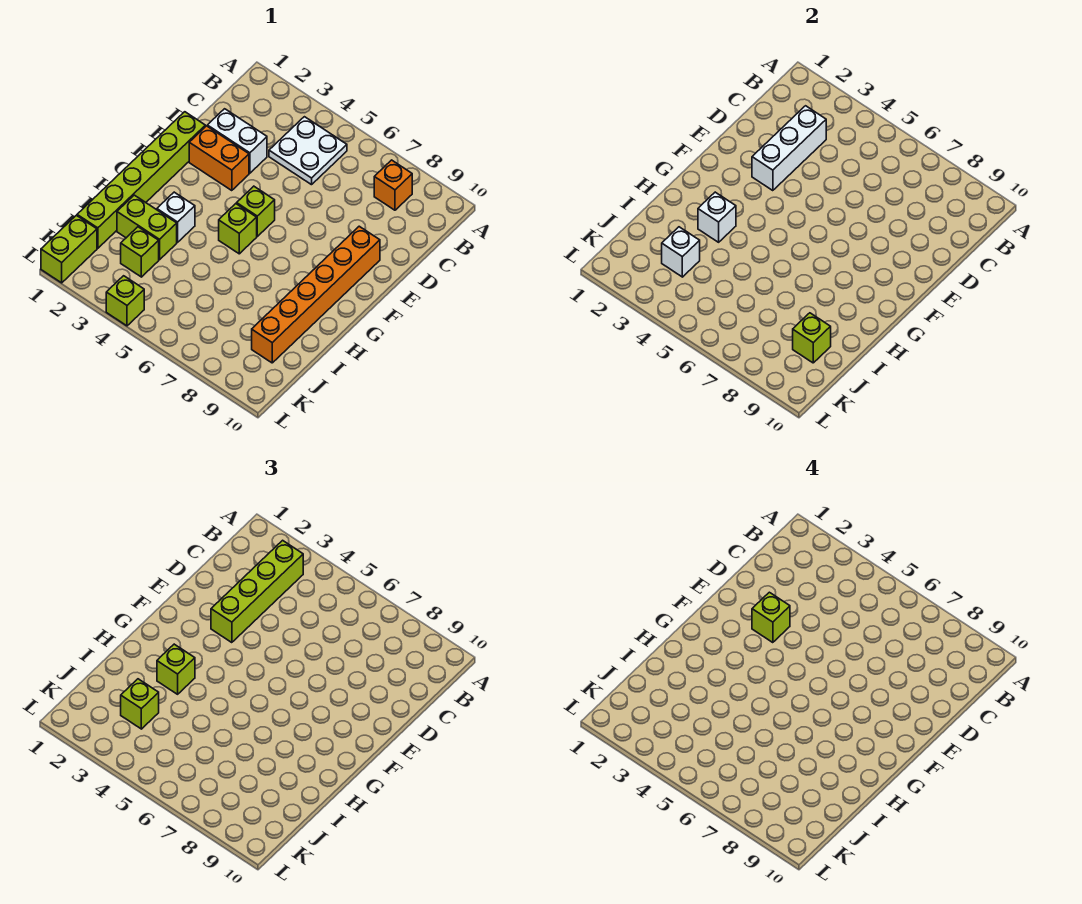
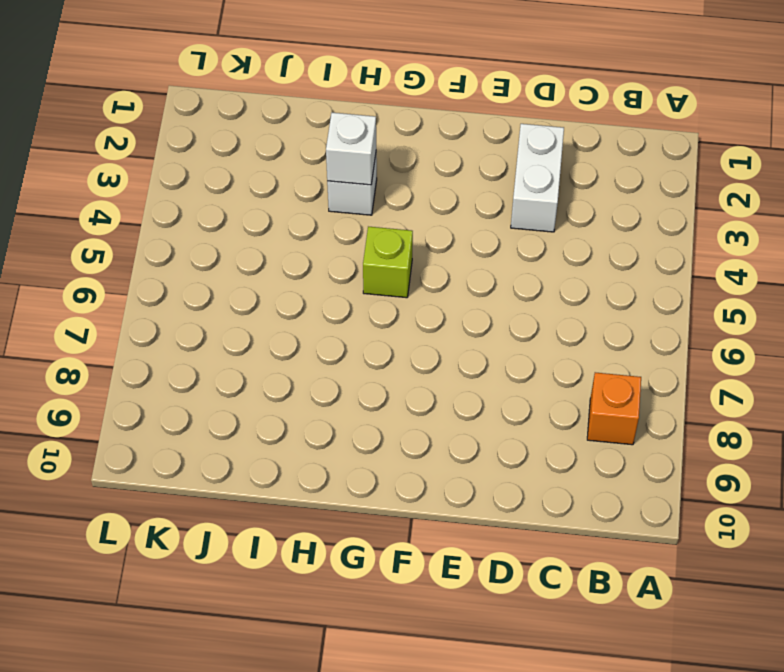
none -> white 2x2 plate [269,117,347,185]
none -> lime 1x6 brick [77,112,205,248]
none -> orange 1x2 brick [189,126,249,191]

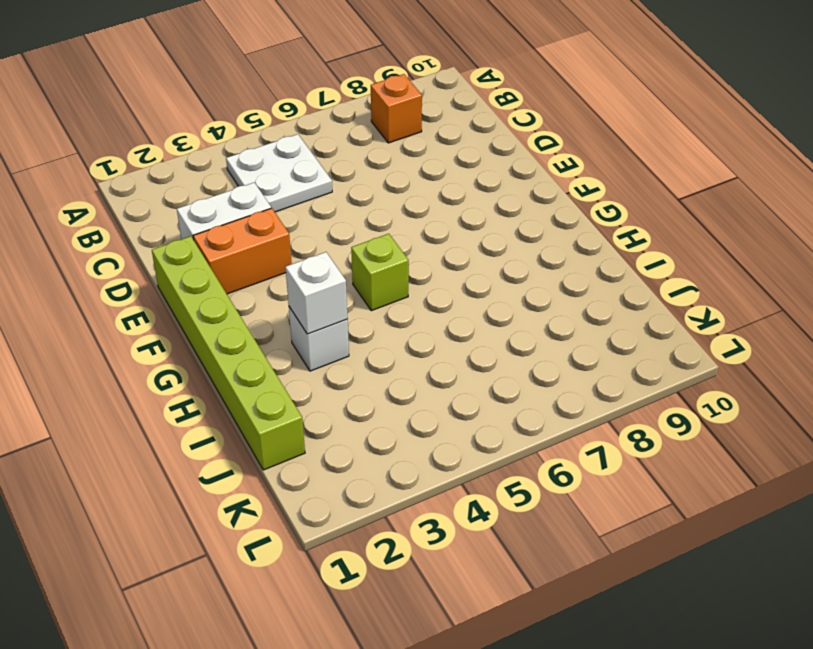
none -> orange 1x6 brick [252,226,380,363]
none -> lime 1x1 brick [237,186,275,236]
none -> lime 1x2 brick [117,195,177,260]

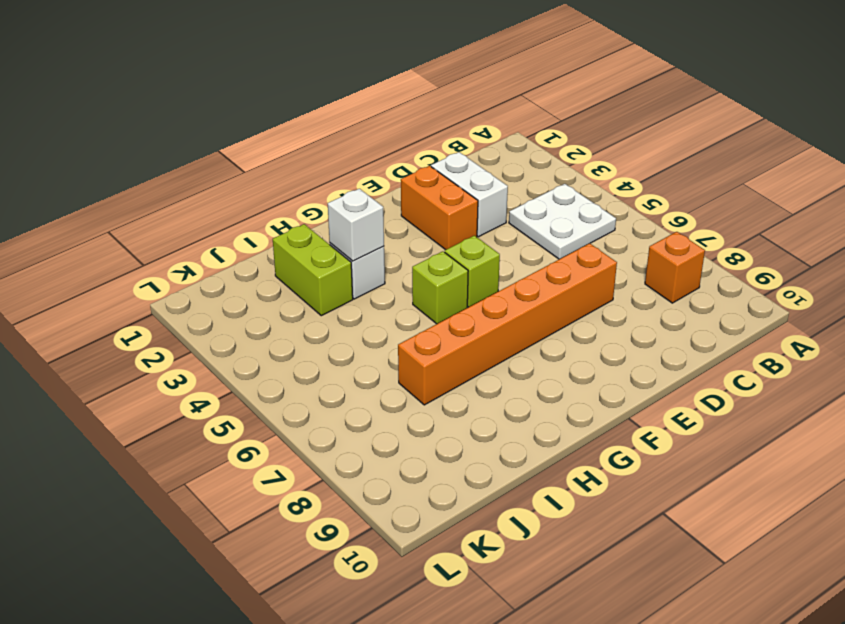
orange 1x6 brick [398,243,617,405] -> orange 1x6 brick moved to [252,226,380,363]
none -> lime 1x6 brick [77,112,205,248]
none -> lime 1x1 brick [121,227,159,277]
none -> lime 1x2 brick [41,215,97,283]

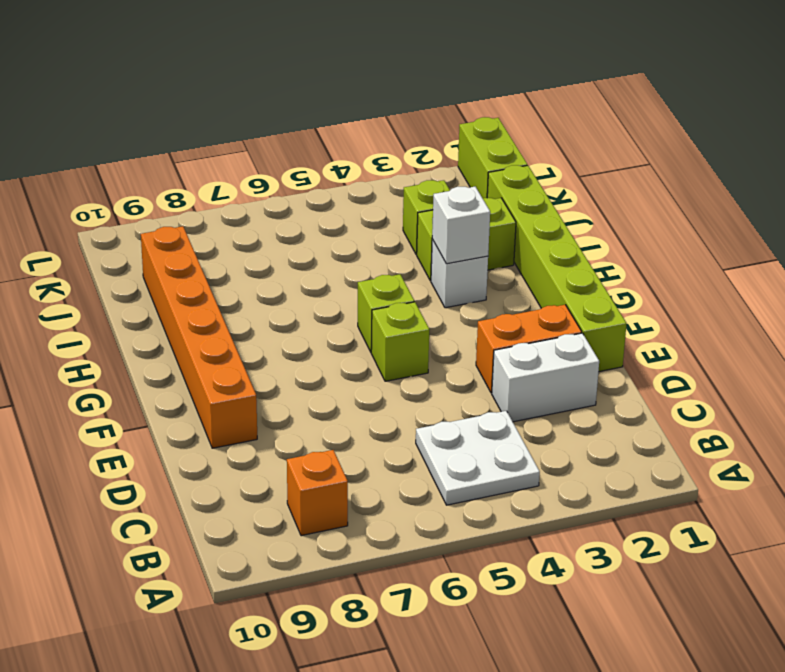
none -> lime 1x1 brick [106,276,144,326]
none -> white 1x3 brick [752,106,826,191]
none -> white 1x1 brick [662,227,700,277]

